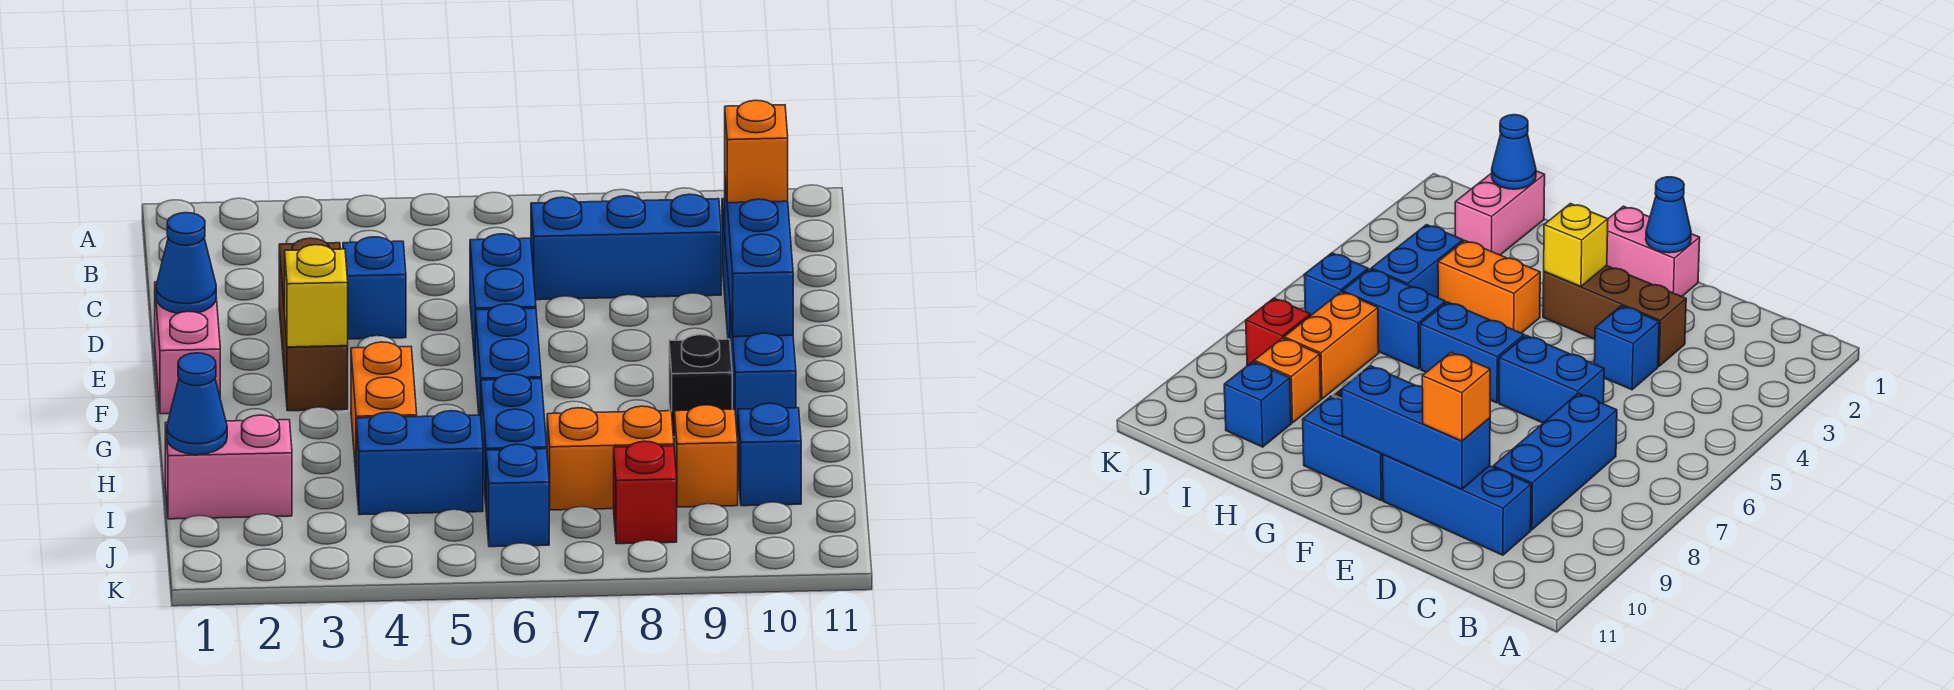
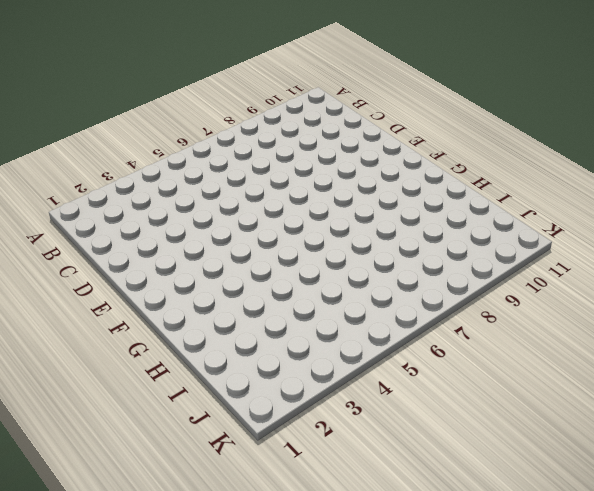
none -> blue 1x3 brick [531,194,721,300]
none -> blue 1x3 brick [1383,455,1531,555]
none -> brown 1x3 brick [279,238,348,411]

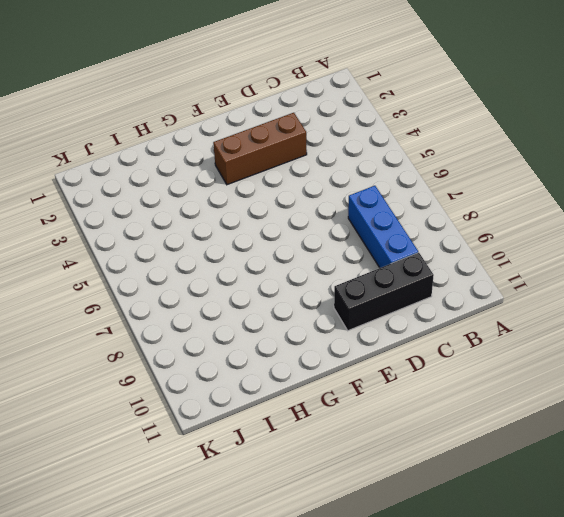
black 1x3 brick [334,253,434,331] -> blue 1x3 brick [1383,455,1531,555]
none -> blue 1x1 brick [343,237,406,339]
none -> blue 1x2 brick [470,234,536,360]
none -> pink 1x2 brick [155,282,220,414]

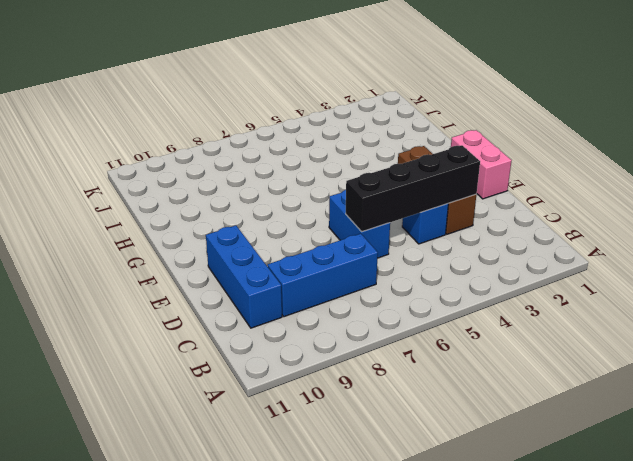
black 1x4 brick [346,145,480,232] -> none
none -> blue 1x2 brick [475,304,541,415]
none -> blue 1x2 brick [730,310,796,435]
none -> orange 1x2 brick [351,342,417,471]

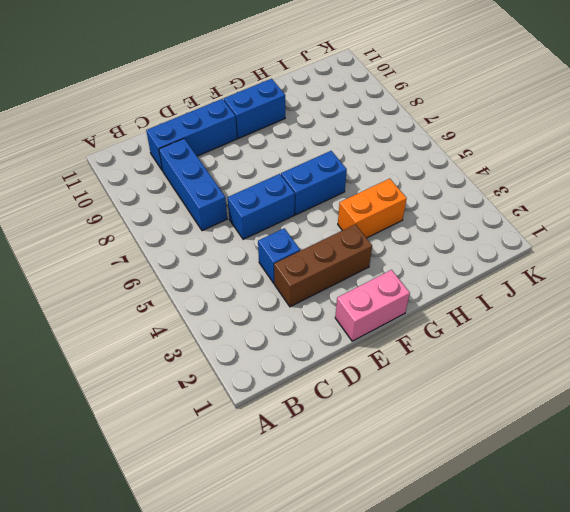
none -> black 1x1 brick [669,335,732,437]
none -> blue 1x2 brick [481,374,547,504]
none -> pink 1x2 brick [165,415,292,519]

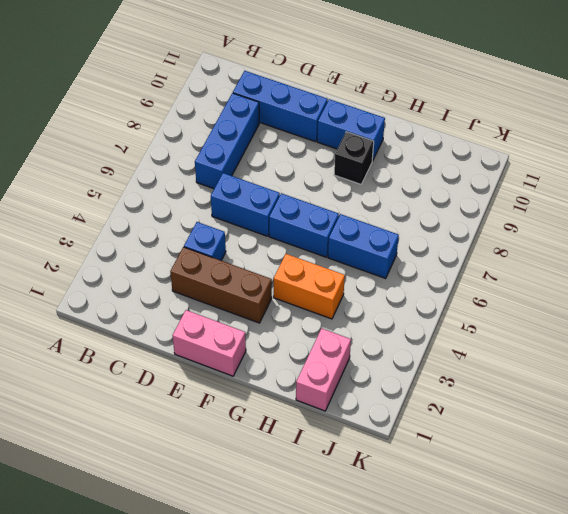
none -> blue 1x2 brick [356,411,483,515]
none -> orange 1x2 brick [547,406,674,510]
none -> orange 1x1 brick [674,405,738,507]

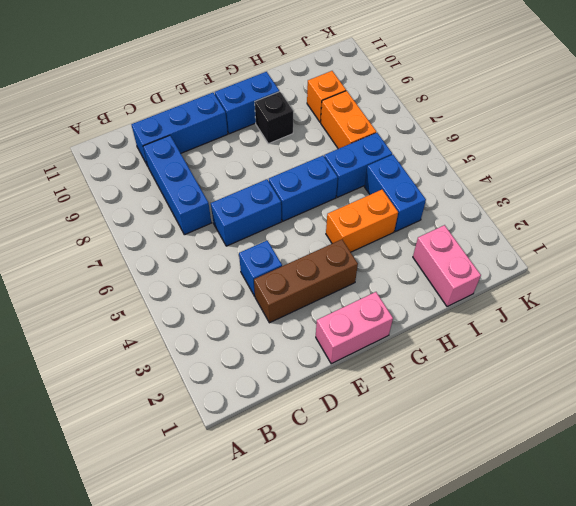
none -> blue 1x1 brick [738,403,801,506]
none -> blue 1x1 brick [486,444,549,547]
none -> red 1x1 brick [614,441,677,544]

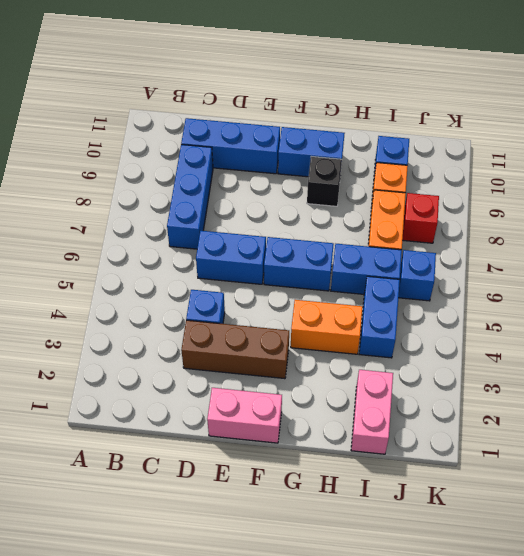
none -> blue 1x3 brick [725,180,793,337]
none -> blue 1x1 cone [156,213,216,314]
none -> yellow 1x1 brick [285,245,348,347]

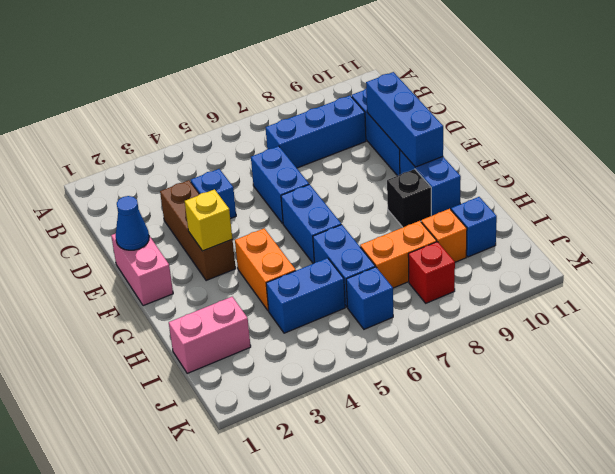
none -> blue 1x1 cone [167,353,227,454]
none -> orange 1x1 brick [725,100,788,203]

